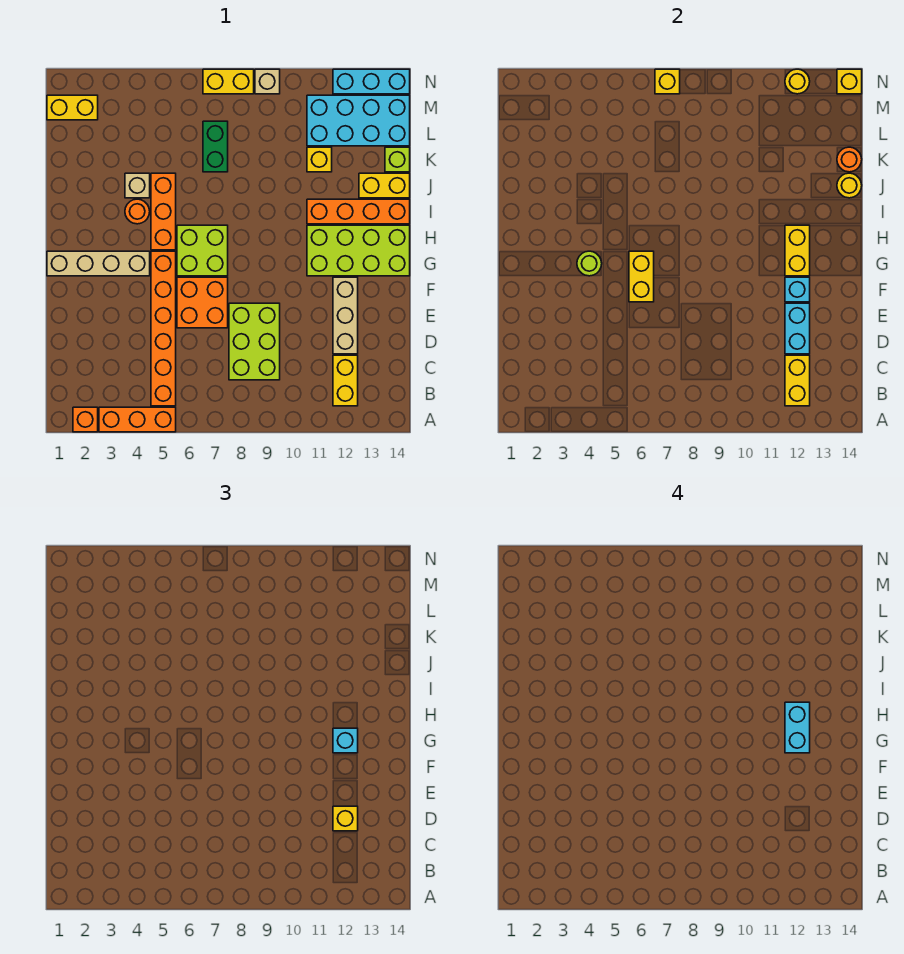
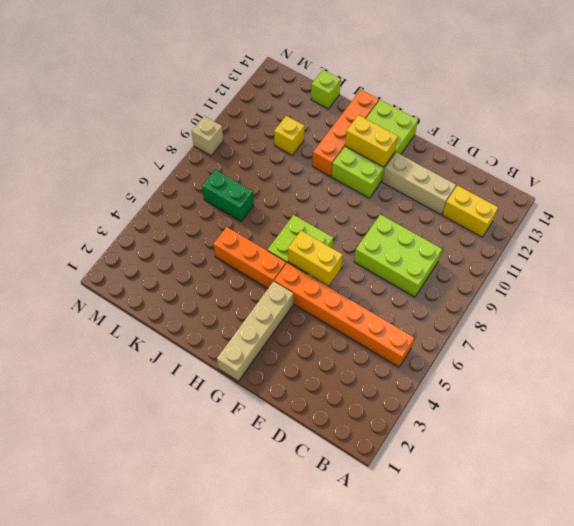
none -> orange 1x1 brick [73,407,98,432]
none -> orange 1x3 brick [99,407,176,432]
none -> orange 2x2 brick [177,277,228,328]
none -> orange 1x1 round brick [125,199,150,224]

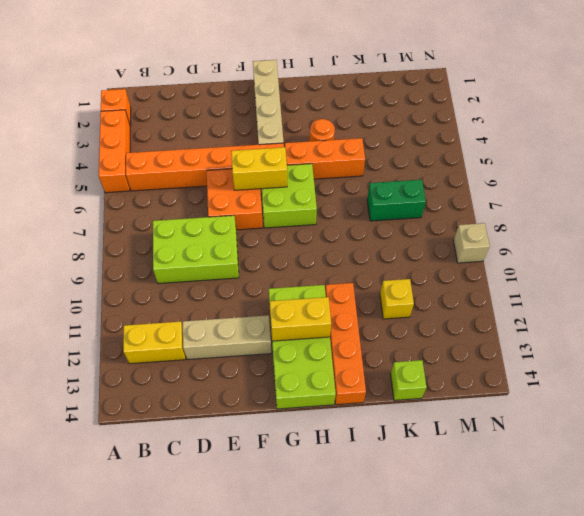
none -> tan 1x1 brick [125,173,150,198]
none -> yellow 1x2 brick [359,173,410,198]
none -> cyan 2x4 brick [307,95,410,146]
none -> yellow 1x2 brick [47,95,98,120]

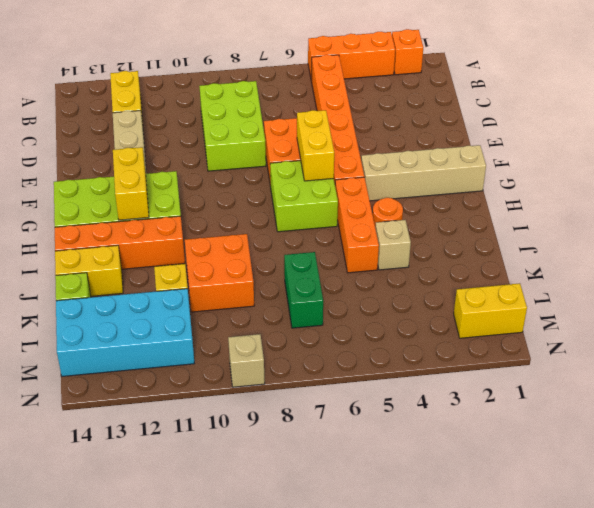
orange 2x2 brick [185,234,254,312] -> none
none -> yellow 1x2 brick [203,69,254,94]
none -> cyan 1x3 brick [333,69,410,94]
none -> yellow 1x2 brick [785,355,810,406]
none -> cyan 1x2 brick [785,303,810,354]

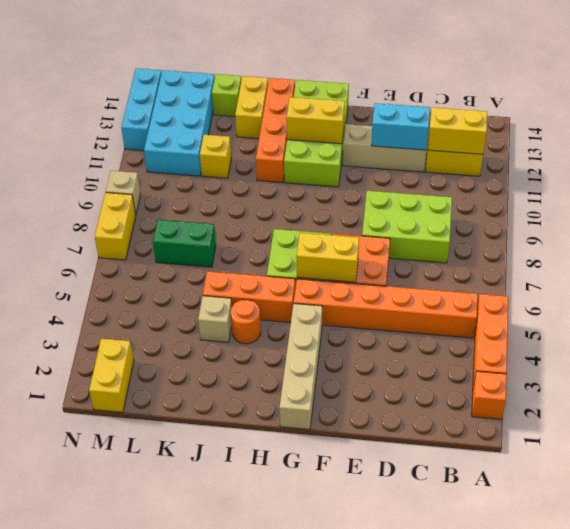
none -> cyan 1x1 brick [785,277,810,302]
none -> lime 1x1 round brick [577,251,602,276]
none -> yellow 1x1 round brick [837,173,862,198]
none -> orange 1x1 round brick [837,147,862,172]

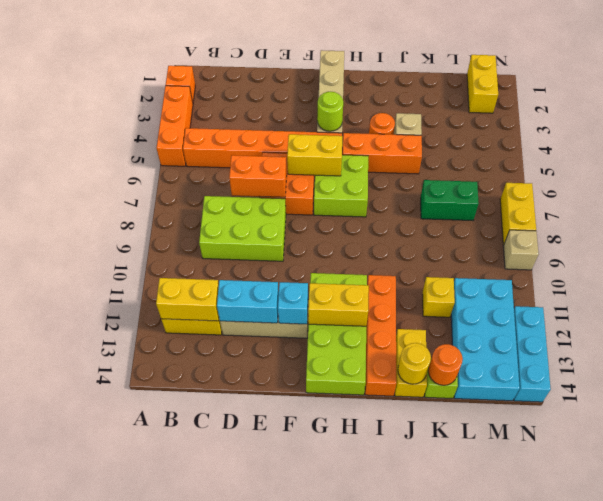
orange 1x2 brick [229,155,287,197] -> none
none -> yellow 1x1 brick [655,69,680,94]
none -> yellow 1x1 round brick [785,69,810,94]
none -> yellow 1x1 brick [837,69,862,94]
none -> yellow 1x1 brick [333,806,358,831]

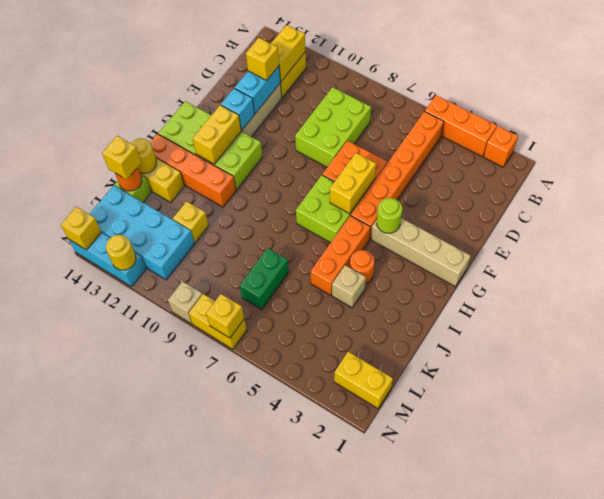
yellow 1x1 brick [102,136,141,180] -> none
none -> cyan 1x1 brick [333,728,358,753]
none -> cyan 1x2 brick [785,702,810,753]

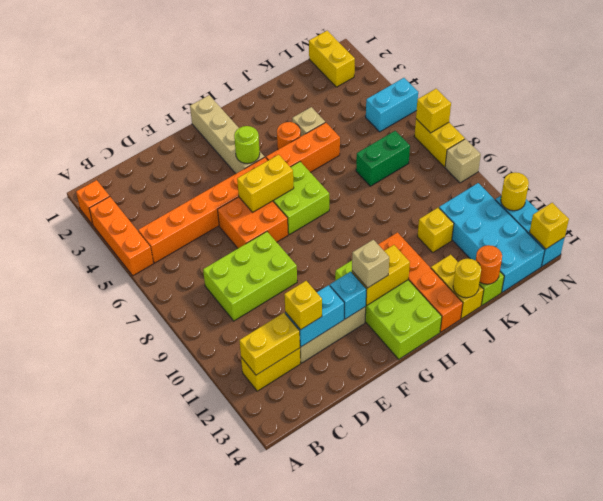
tan 1x1 brick [352,240,389,288] -> cyan 1x1 brick [333,728,358,753]
cyan 1x2 brick [366,78,418,132] -> cyan 1x2 brick moved to [785,702,810,753]

